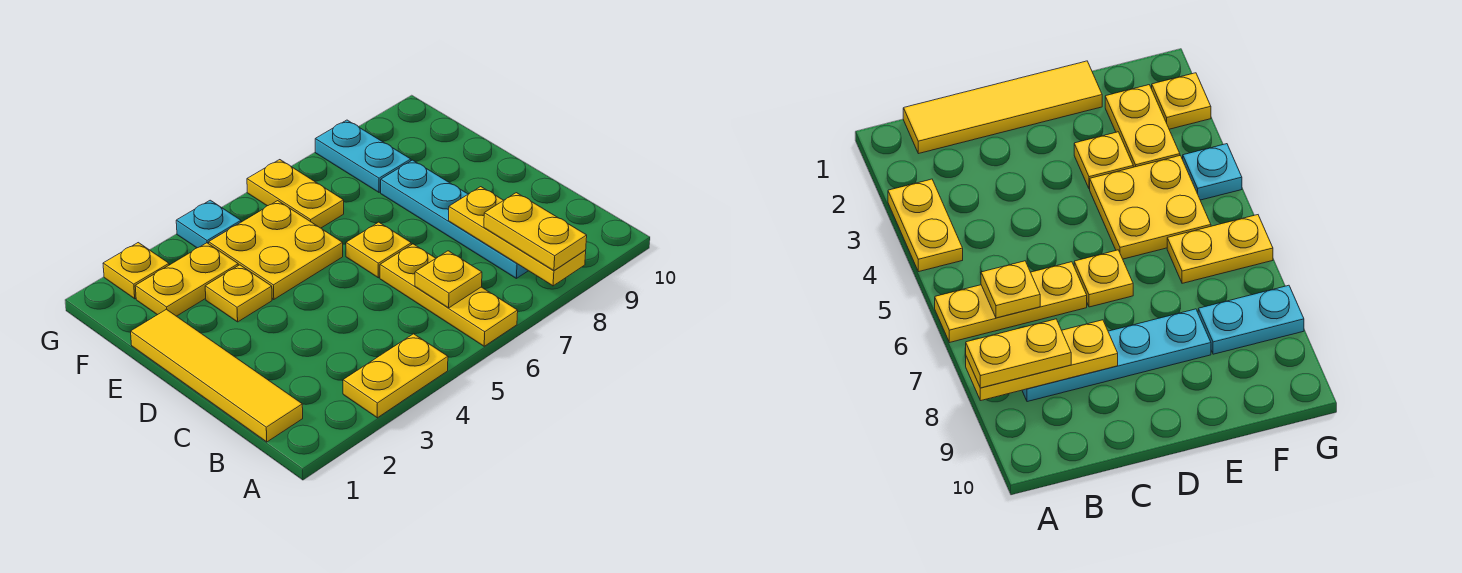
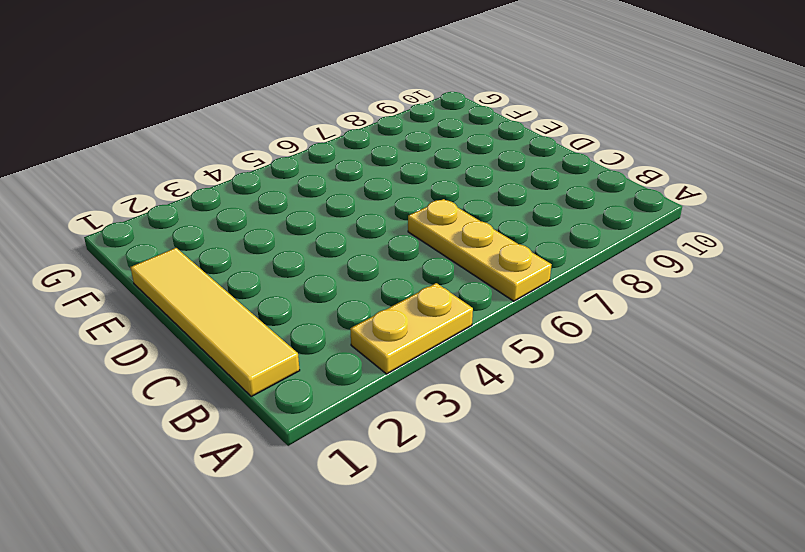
none -> cyan 1x4 plate [381,160,528,278]
none -> yellow 1x1 plate [346,222,411,278]
none -> yellow 1x1 plate [205,265,272,322]

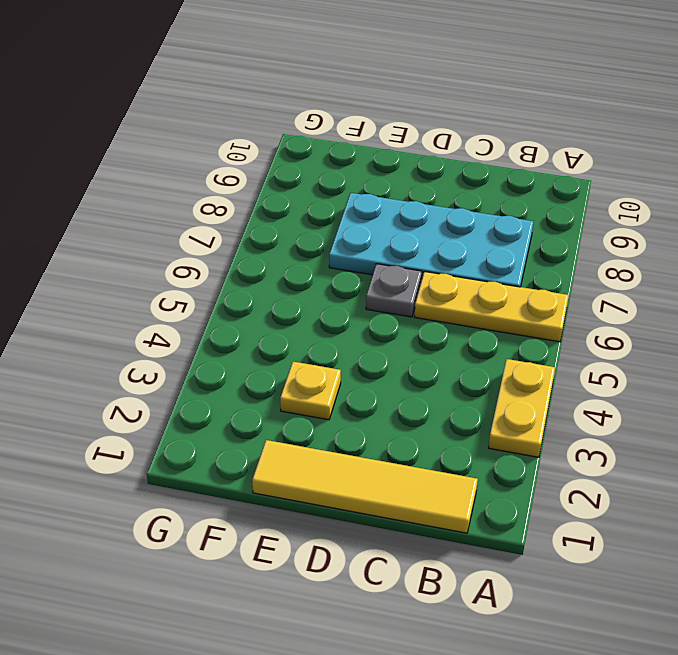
cyan 2x4 plate [329,193,533,287] -> cyan 1x4 plate [381,160,528,278]
grey 1x1 plate [366,264,422,317] -> yellow 1x1 plate [346,222,411,278]
none -> yellow 2x2 plate [209,201,343,299]
none -> yellow 1x2 plate [135,243,238,316]
none -> yellow 1x2 plate [247,160,344,228]

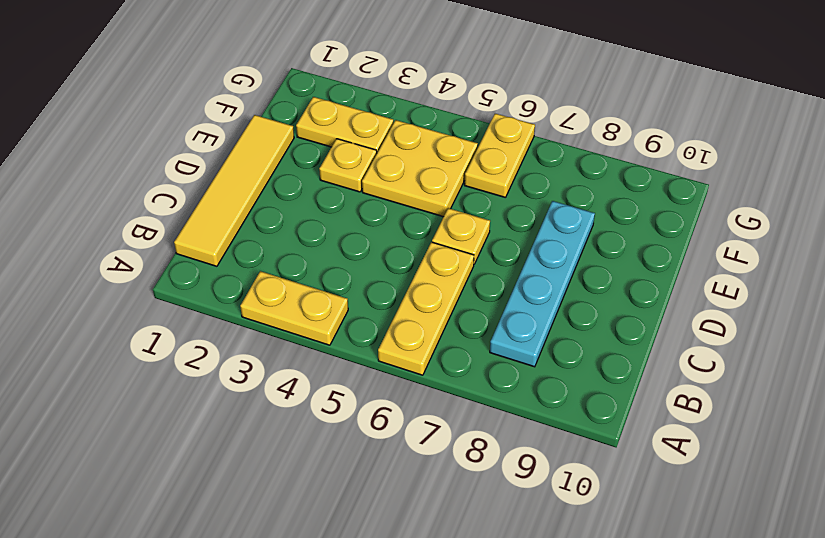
none -> cyan 1x2 plate [315,120,411,192]
none -> yellow 1x1 plate [103,243,169,299]
none -> cyan 1x1 plate [176,200,241,248]

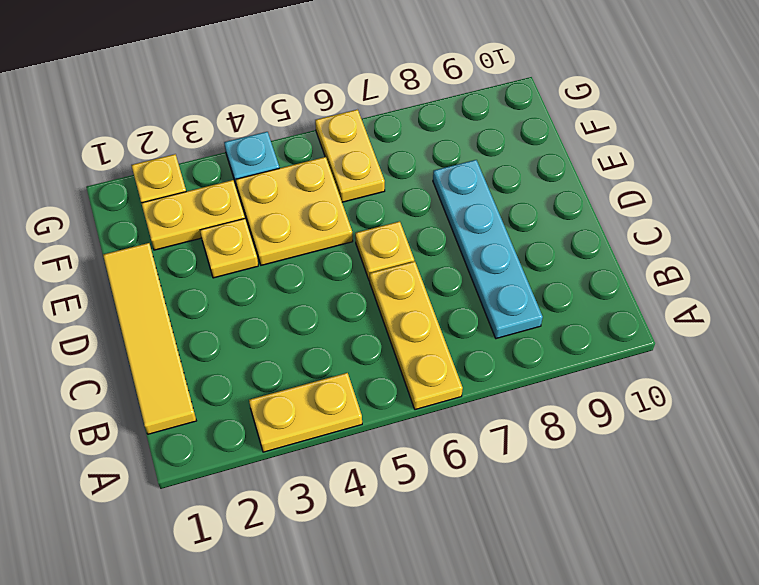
none -> cyan 1x2 plate [315,120,411,192]
none -> yellow 1x3 plate [449,187,586,286]
none -> yellow 1x1 plate [415,251,482,308]

